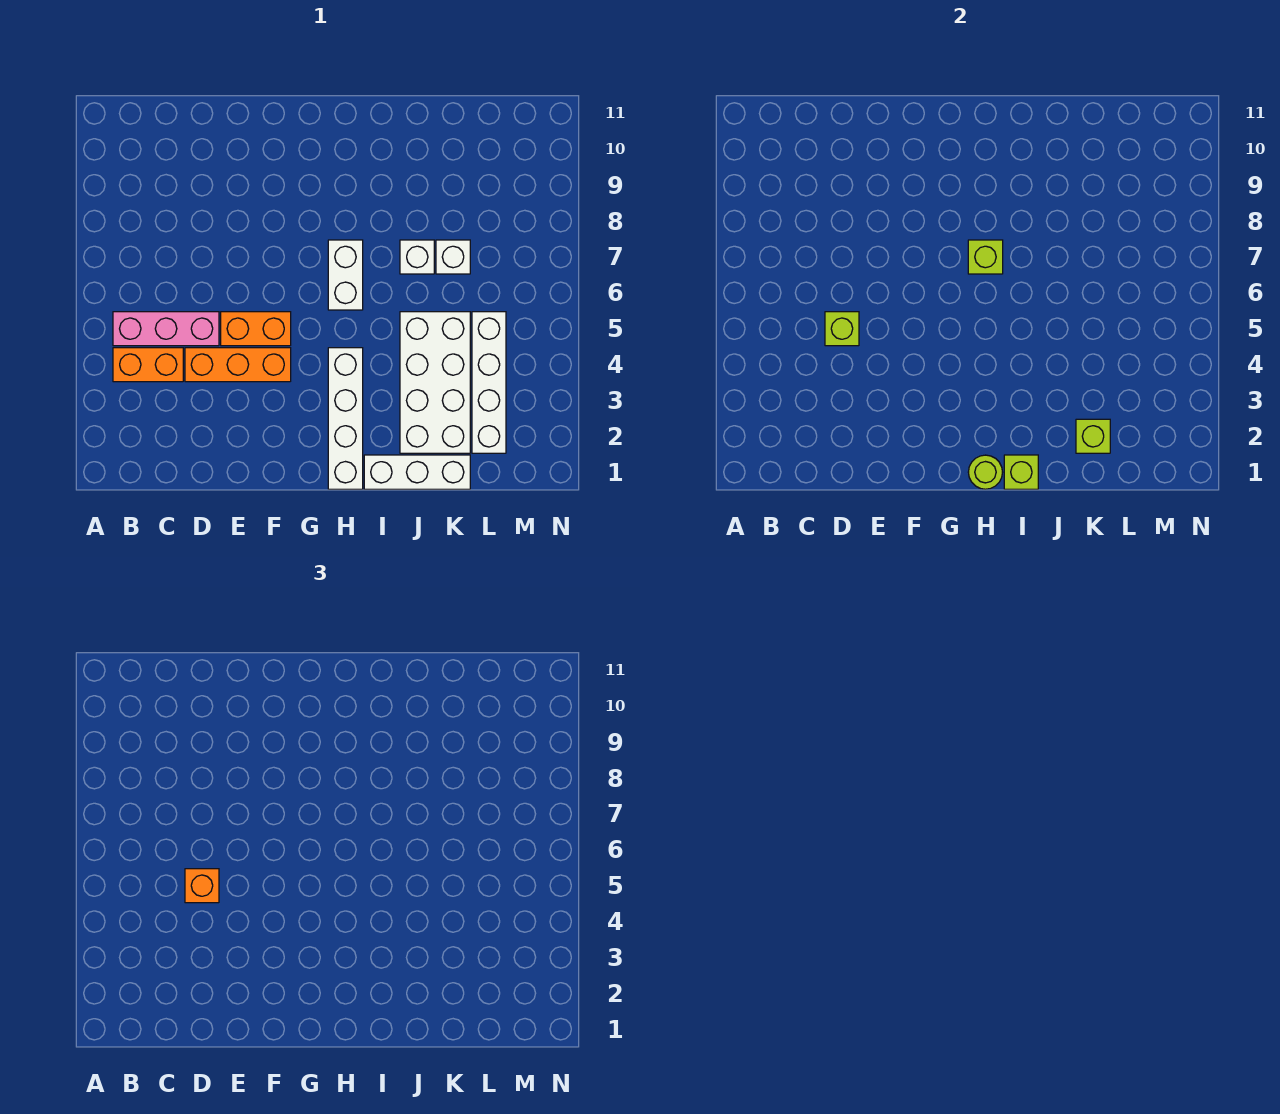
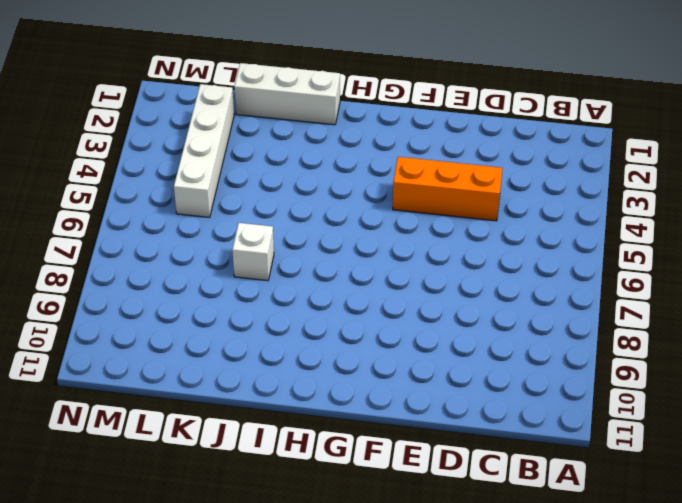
none -> orange 1x2 brick [113,348,183,382]
none -> pink 1x3 brick [113,312,219,346]
none -> orange 1x2 brick [221,312,291,346]

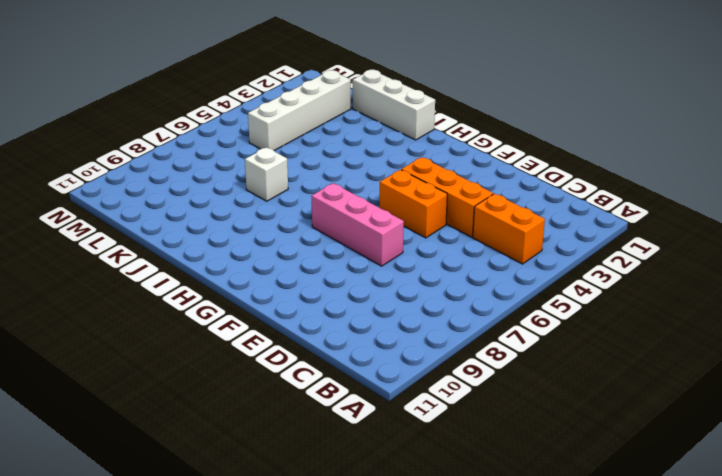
pink 1x3 brick [312,183,404,266] -> pink 1x3 brick moved to [113,312,219,346]
none -> white 1x4 brick [328,348,363,489]
none -> white 1x2 brick [328,240,363,310]
none -> white 2x4 brick [400,312,470,453]

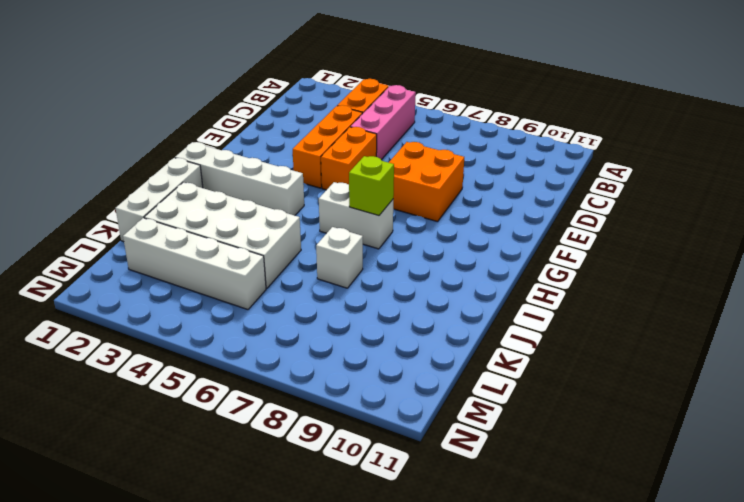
orange 2x2 brick [389,142,464,222] -> none
none -> white 1x1 brick [436,240,470,274]
none -> lime 1x1 brick [825,312,859,346]
none -> lime 1x1 round brick [968,455,1003,489]

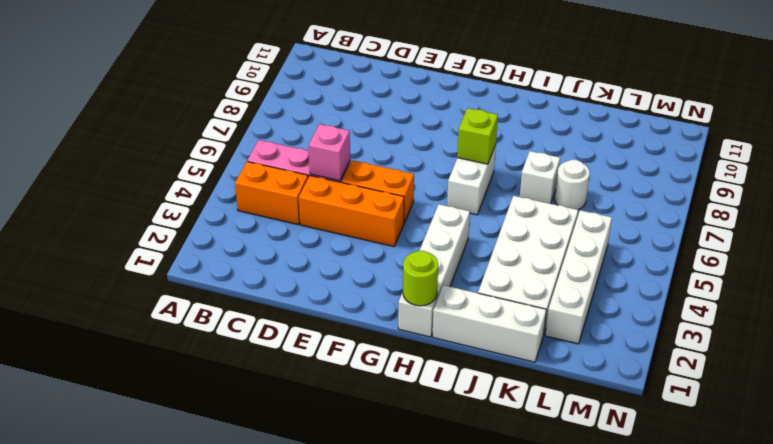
pink 1x1 brick [308,124,350,181] -> lime 1x1 brick [825,312,859,346]
white 1x1 round brick [555,160,590,210] -> white 1x1 brick [436,240,470,274]
none -> lime 1x1 brick [1004,455,1038,489]
none -> lime 1x1 brick [1076,419,1110,453]
none -> orange 1x1 brick [185,869,219,903]

